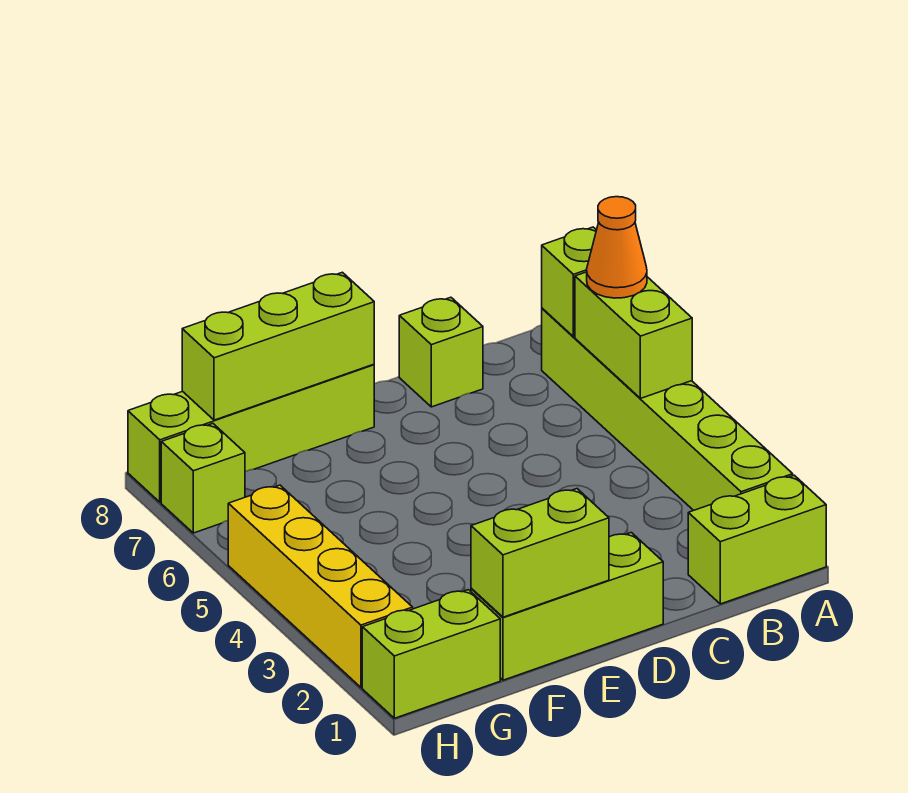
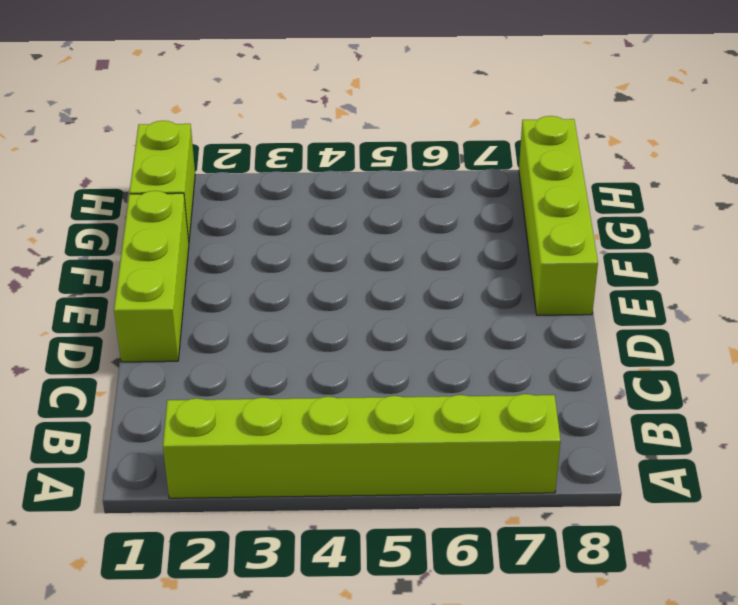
none -> lime 1x2 brick [688,475,826,604]
none -> lime 1x1 brick [399,297,483,407]
none -> yellow 1x4 brick [228,485,413,687]

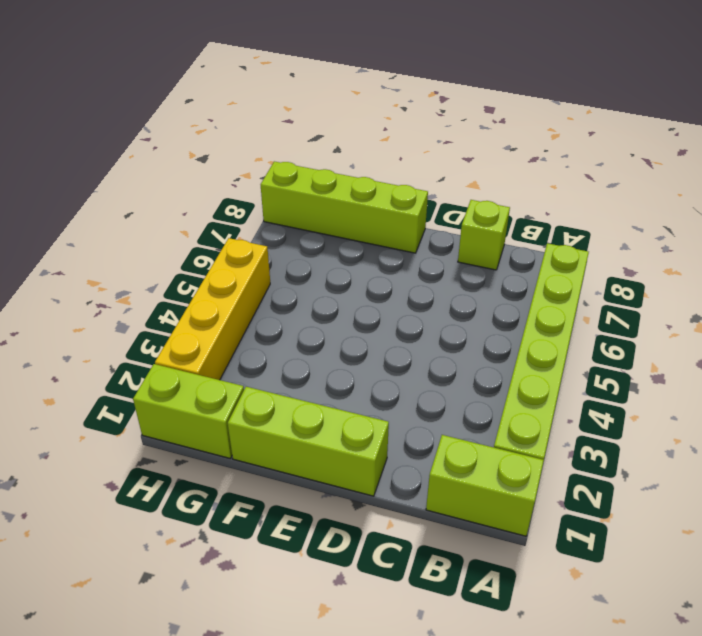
none -> lime 1x1 brick [161,424,245,533]
none -> lime 1x2 brick [575,272,692,398]
none -> lime 1x1 brick [542,227,596,337]

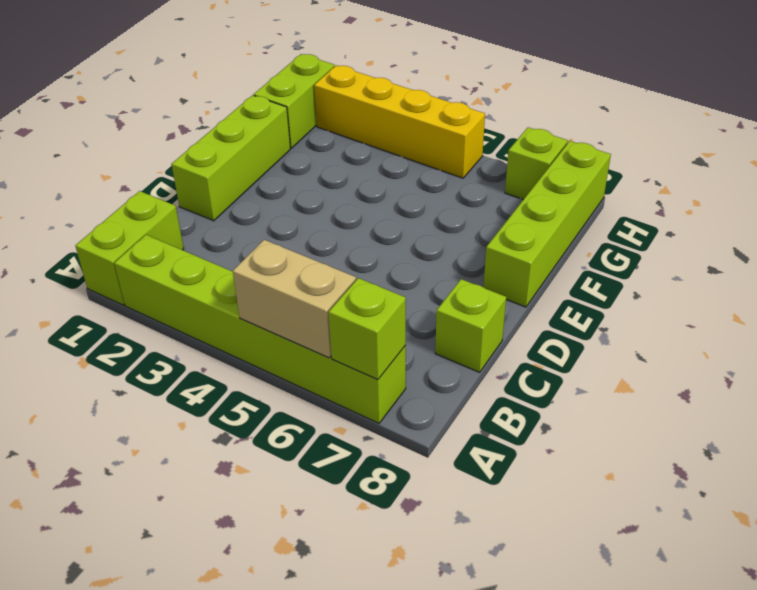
tan 1x2 brick [233,240,356,358] -> lime 1x2 brick [575,272,692,398]
none -> lime 1x2 brick [471,489,609,617]
none -> lime 1x3 brick [182,272,374,420]
none -> orange 1x1 cone [587,197,647,298]

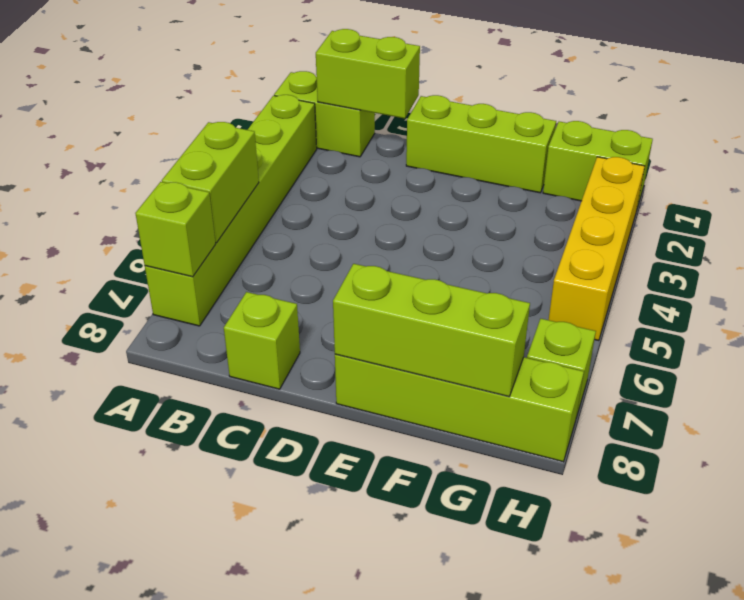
lime 1x2 brick [316,29,420,118] -> lime 1x2 brick moved to [471,489,609,617]
none -> orange 1x1 cone [587,197,647,298]

